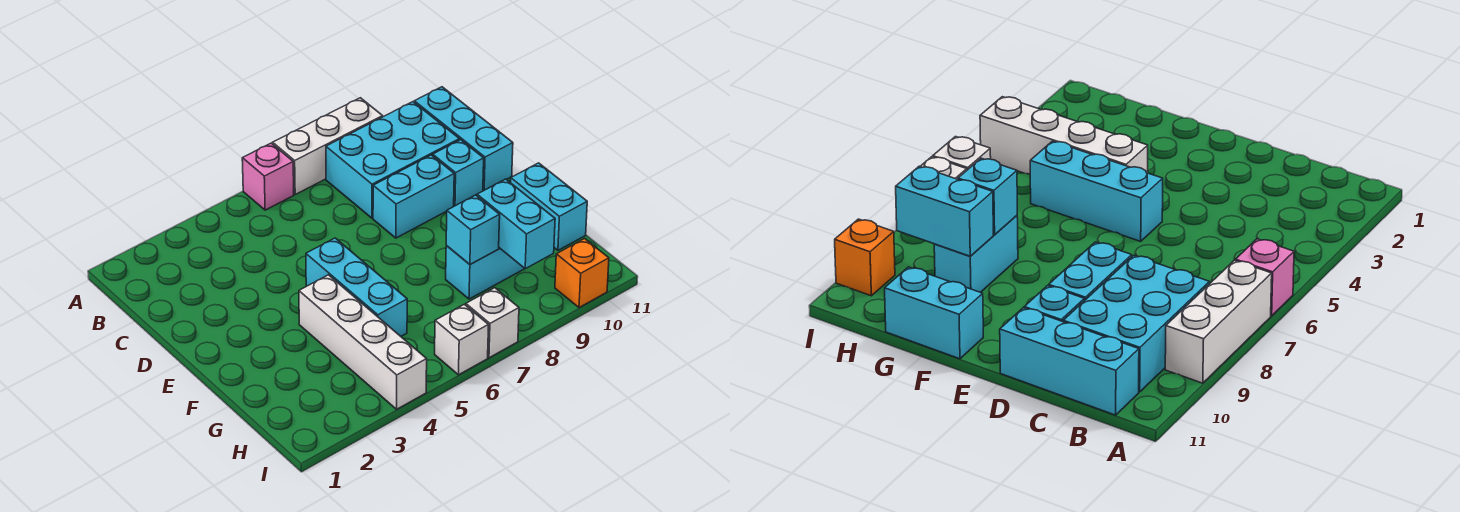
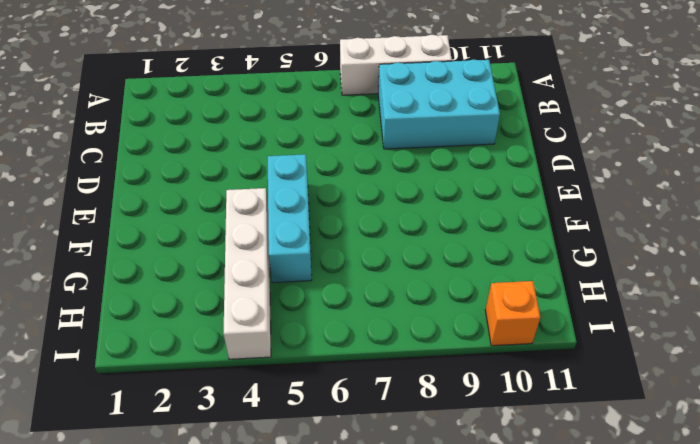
none -> pink 1x1 brick [242,143,294,210]
none -> cyan 1x3 brick [414,87,513,191]
none -> cyan 1x2 brick [373,155,454,238]

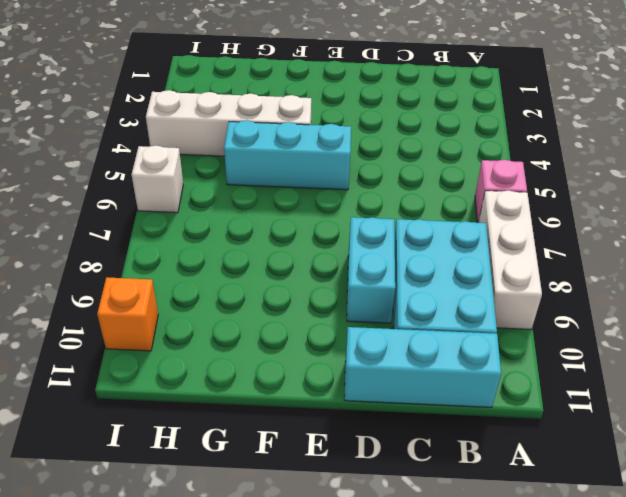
none -> cyan 1x1 brick [433,140,484,206]
none -> cyan 1x2 brick [511,163,587,250]
none -> cyan 1x2 brick [446,246,525,299]

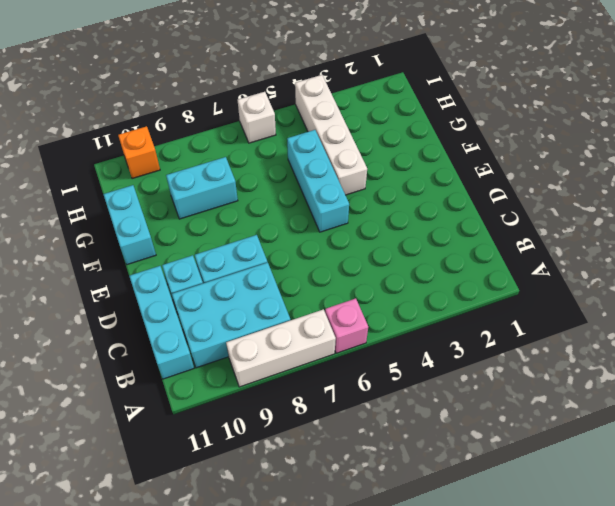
none -> white 1x1 brick [466,288,519,358]
none -> cyan 1x1 brick [446,195,500,265]
none -> cyan 1x2 brick [477,179,555,269]

